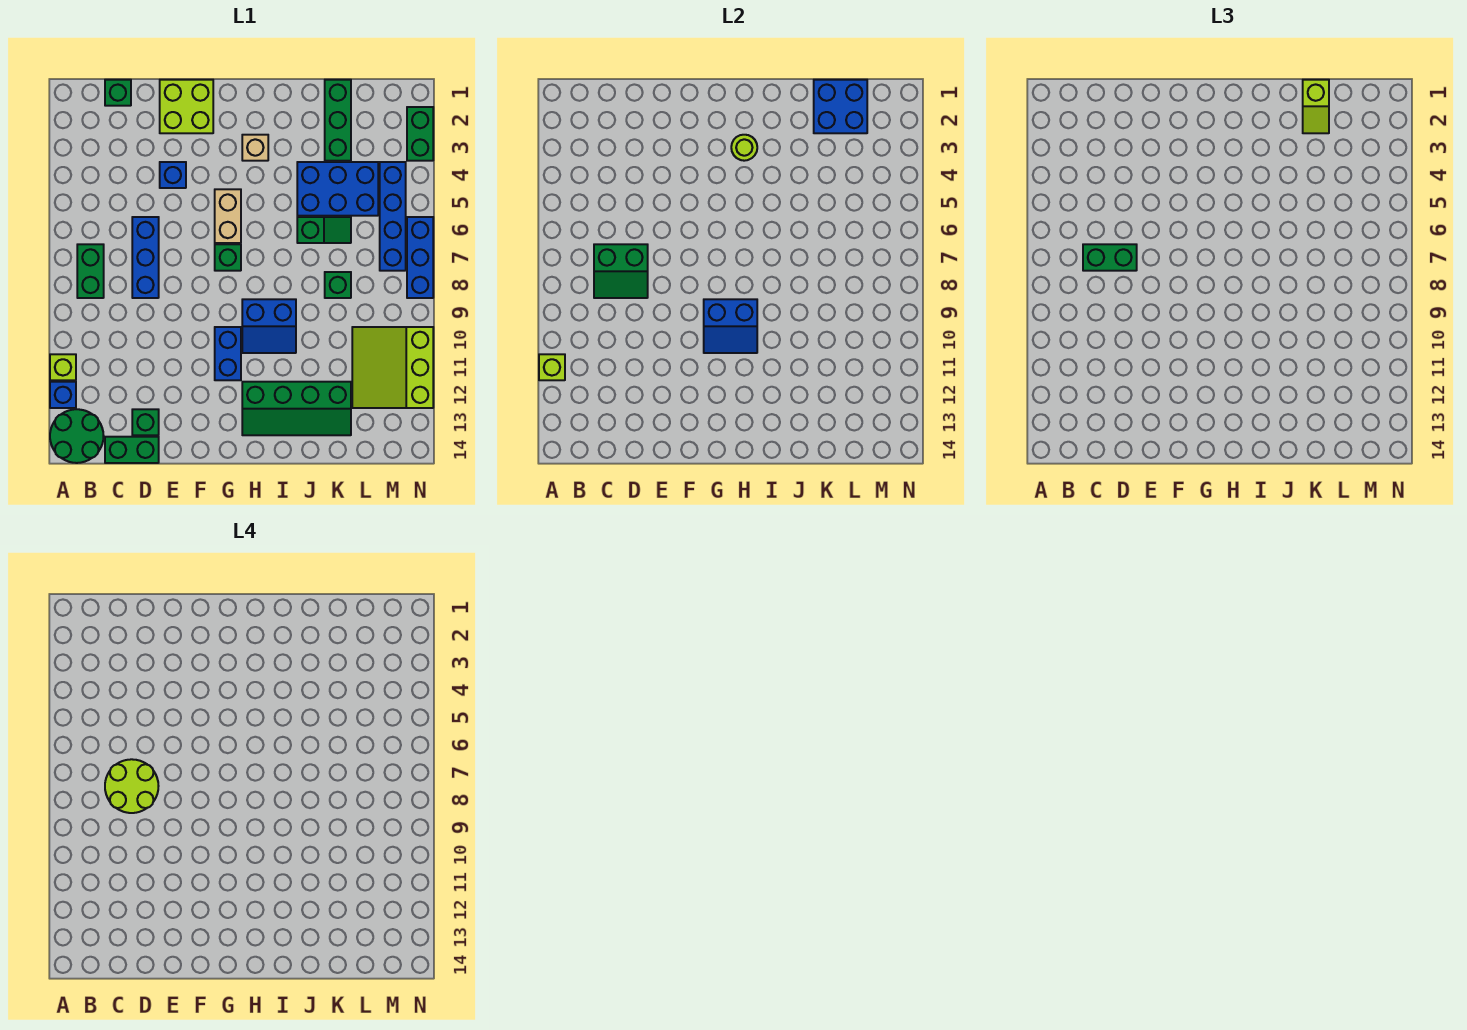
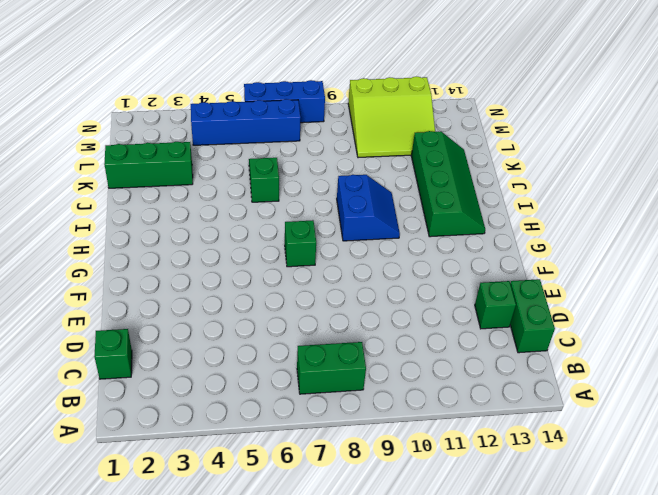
none -> lime 1x1 brick [50,354,76,380]
none -> blue 1x1 brick [50,382,76,408]
none -> green 2x2 round brick [50,409,104,463]
none -> blue 1x3 brick [132,217,159,298]

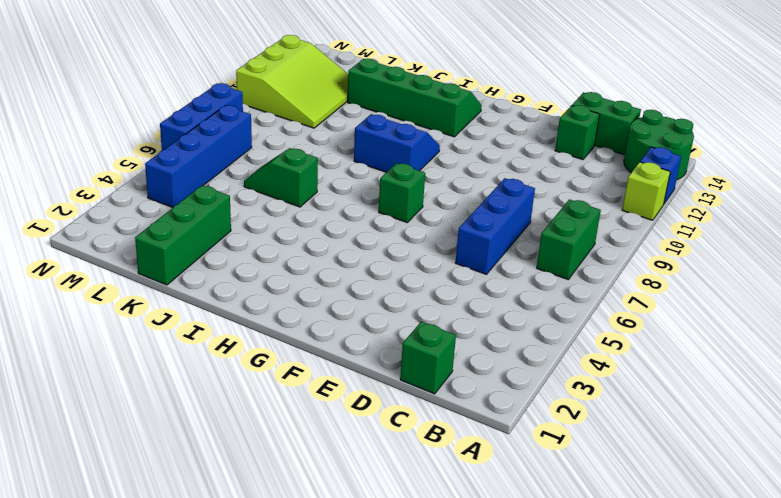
none -> lime 2x2 brick [160,80,213,133]
none -> blue 1x1 brick [160,162,186,188]
none -> tan 1x2 brick [215,189,241,243]
none -> blue 1x2 brick [215,327,241,380]

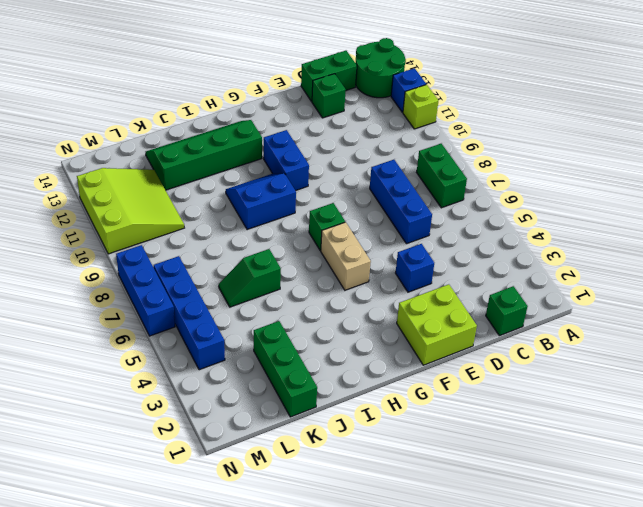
none -> tan 1x1 brick [242,135,268,161]
none -> blue 2x3 brick [297,162,378,216]
none -> green 1x1 brick [325,272,351,298]
none -> green 1x2 brick [407,107,433,161]

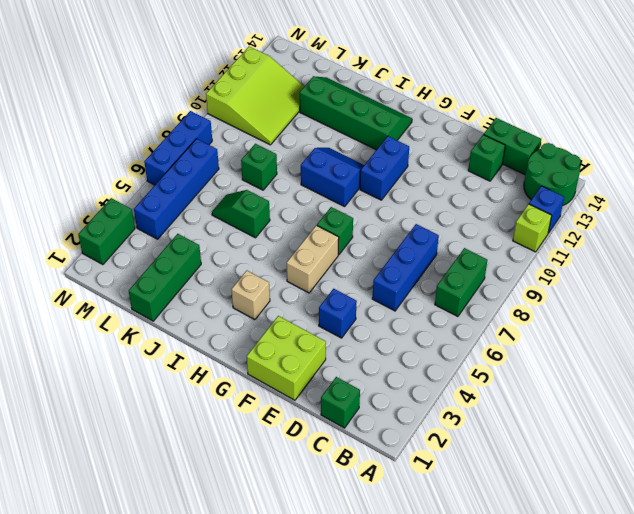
none -> blue 2x3 brick [297,162,378,216]
none -> lime 1x1 brick [539,354,565,380]
none -> green 2x2 slope [594,244,648,298]
none -> blue 2x2 slope [704,299,757,353]

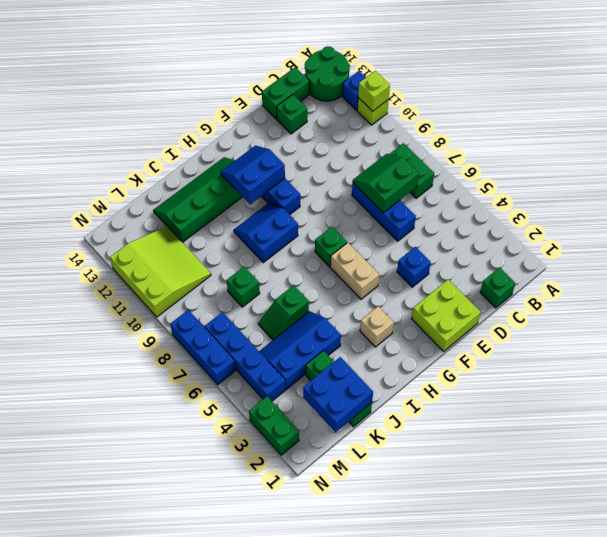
blue 2x2 slope [221,146,285,204] -> blue 2x2 slope moved to [704,299,757,353]
blue 2x3 slope [259,311,341,389] -> blue 2x3 brick [297,162,378,216]
none -> lime 1x1 round brick [731,135,757,161]
none -> green 1x2 brick [1083,244,1137,271]
none -> lime 1x2 slope [1303,80,1329,133]
none -> lime 2x2 round brick [105,759,158,813]

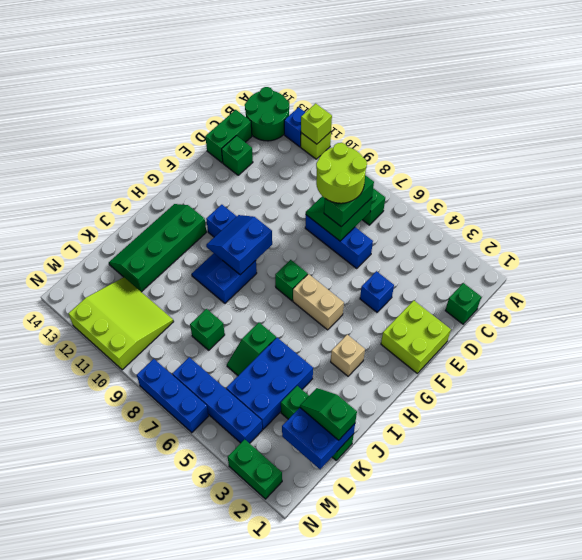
green 1x2 slope [300,388,357,440] -> lime 1x2 slope [1303,80,1329,133]
none -> lime 1x1 round brick [731,135,757,161]

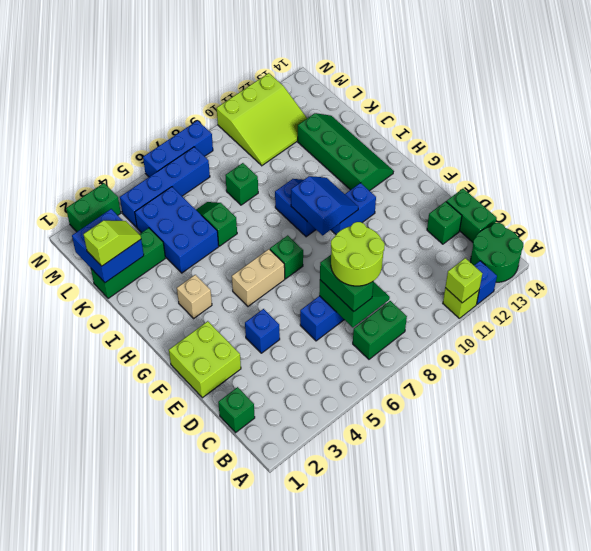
none -> lime 1x1 round brick [731,135,757,161]

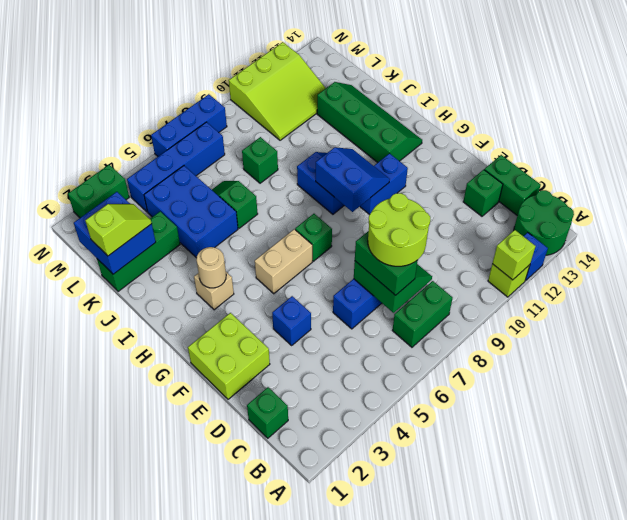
tan 1x1 round brick [197,247,226,288] -> lime 1x1 round brick [731,135,757,161]

